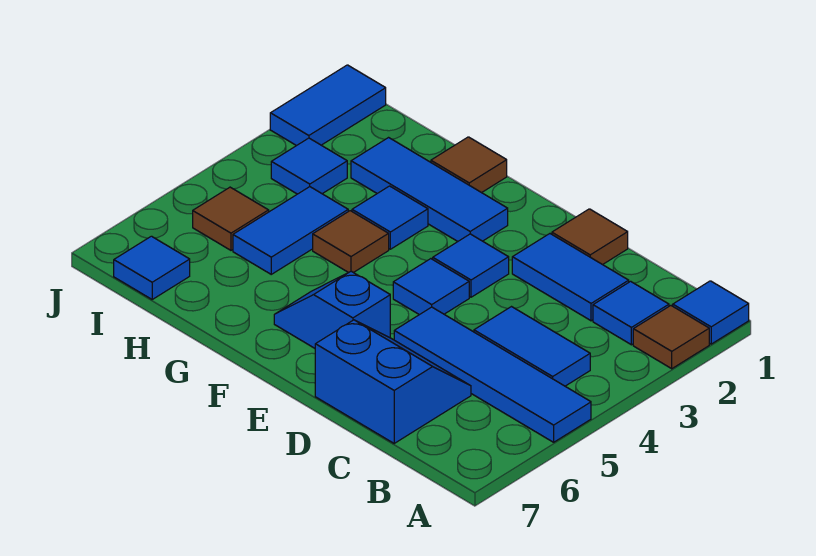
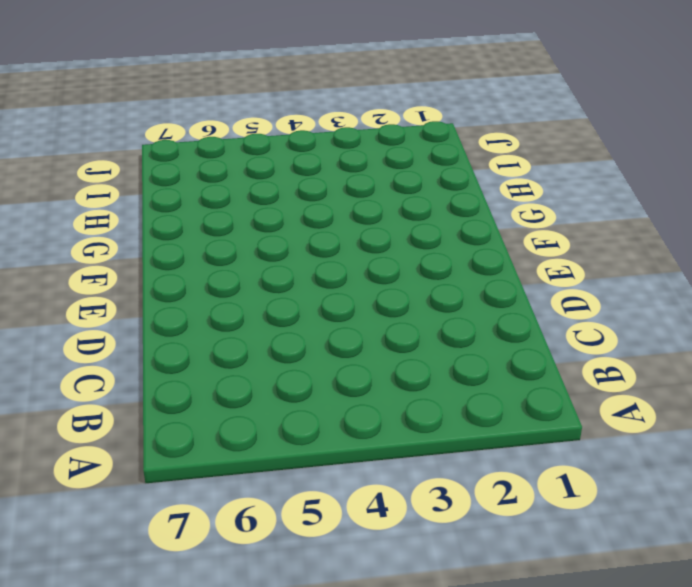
none -> blue 1x1 tile [673,281,749,344]
none -> brown 1x1 tile [633,306,709,369]
none -> blue 1x4 tile [394,307,591,442]

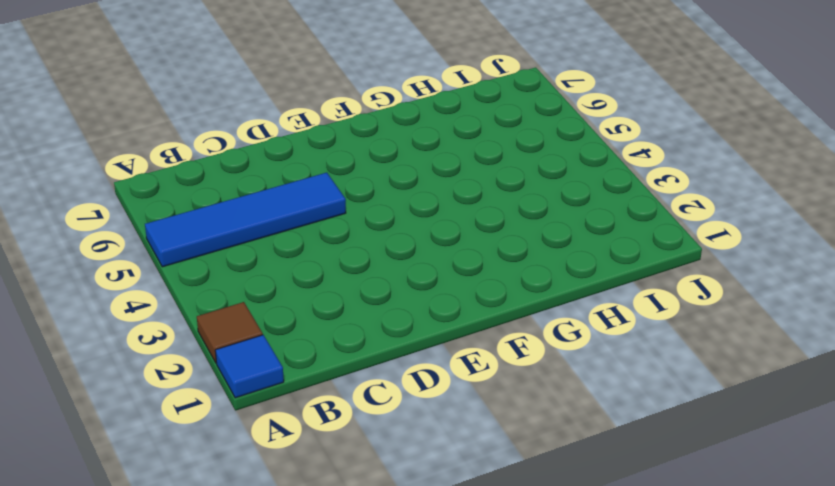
none -> blue 1x1 tile [593,281,669,345]
none -> blue 1x2 tile [474,307,590,386]
none -> blue 1x2 tile [512,234,629,321]

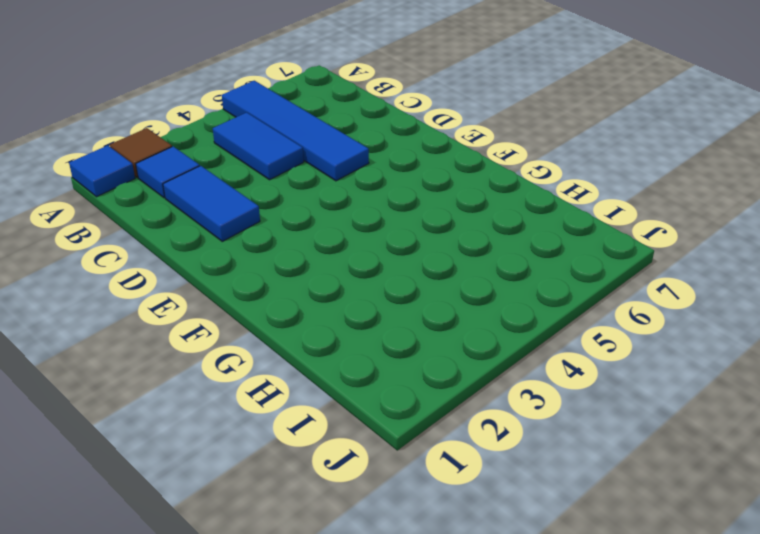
none -> blue 2x2 slope [315,320,471,443]
none -> brown 1x1 tile [552,209,628,265]
none -> blue 1x1 tile [433,234,509,297]

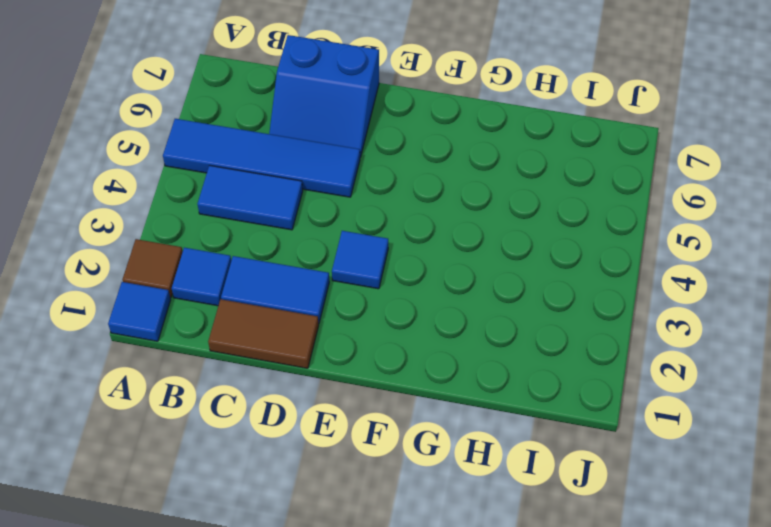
brown 1x2 tile [208,299,319,368] -> brown 1x1 tile [552,209,628,265]
none -> blue 1x1 tile [393,259,469,315]
none -> blue 1x2 slope [274,271,390,348]
none -> blue 1x3 tile [351,138,508,241]

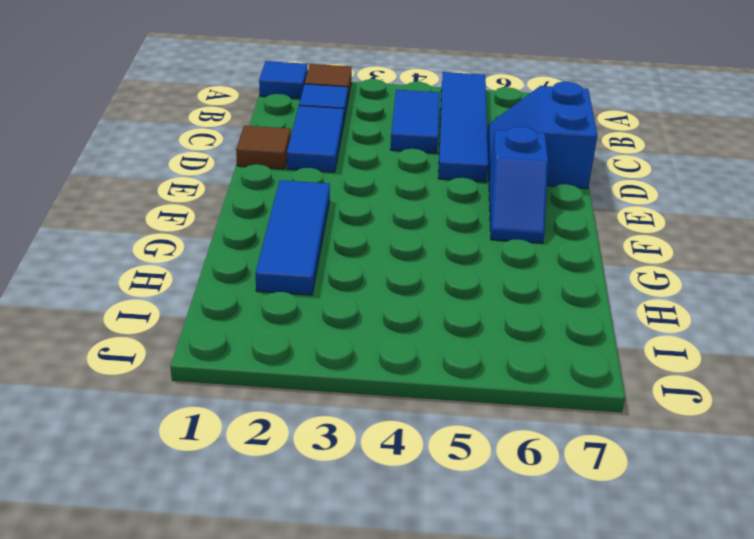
none -> blue 1x1 tile [433,234,509,297]
none -> blue 1x1 tile [393,259,469,315]
none -> brown 1x1 tile [431,137,507,193]

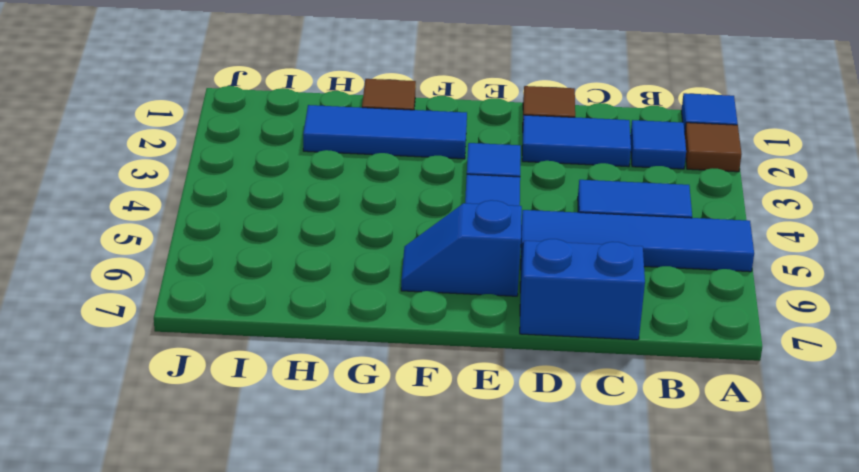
none -> blue 1x1 tile [352,186,428,249]
none -> brown 1x1 tile [313,211,389,273]
none -> blue 1x2 tile [233,187,348,274]

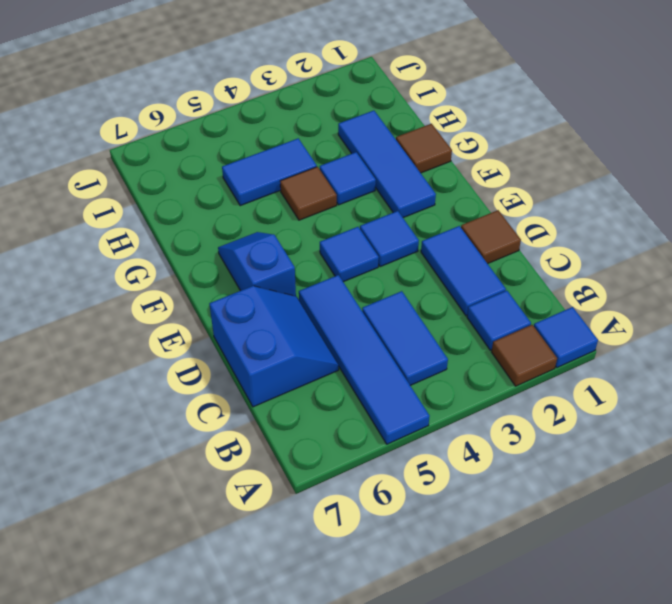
none -> blue 1x1 tile [271,138,347,194]
none -> brown 1x1 tile [193,187,269,250]
none -> blue 1x1 tile [114,236,190,299]

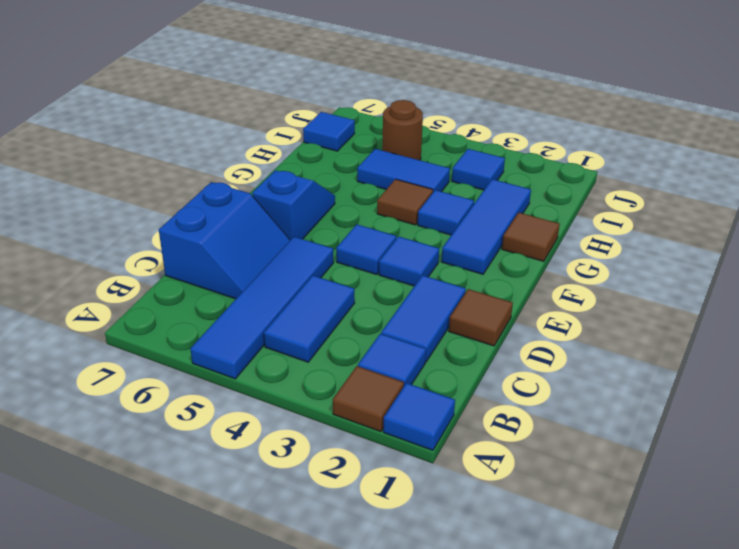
brown 1x1 round brick [382,100,423,160] -> brown 1x1 tile [193,187,269,250]
none -> blue 1x2 tile [270,65,386,146]

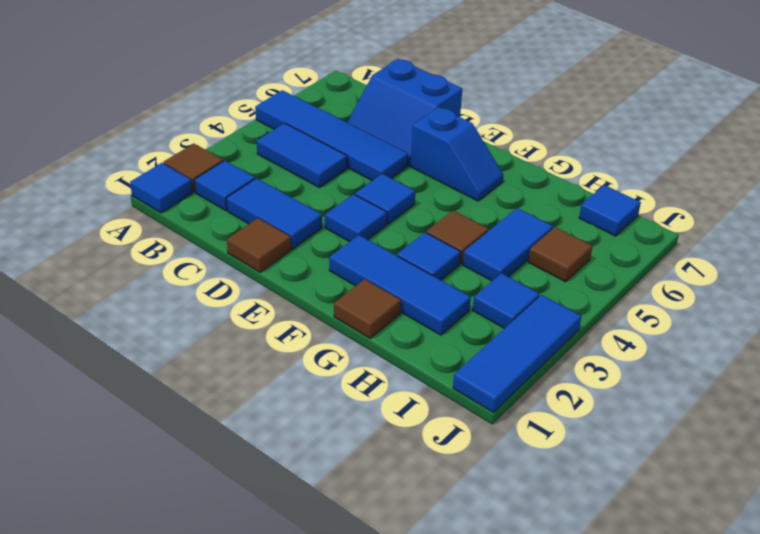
blue 1x3 tile [453,295,581,412] -> blue 1x2 tile [270,65,386,146]

